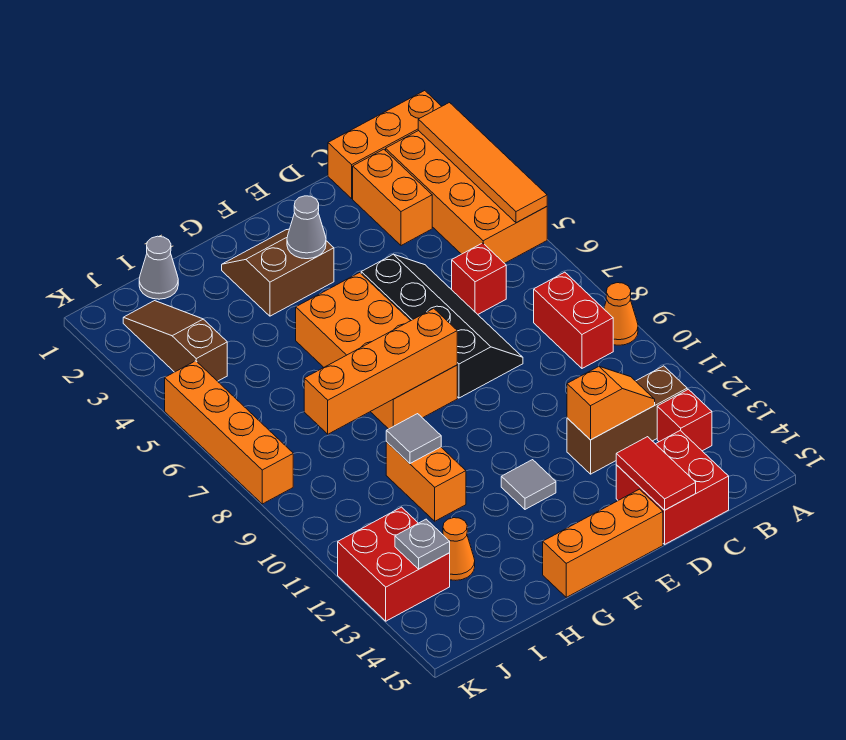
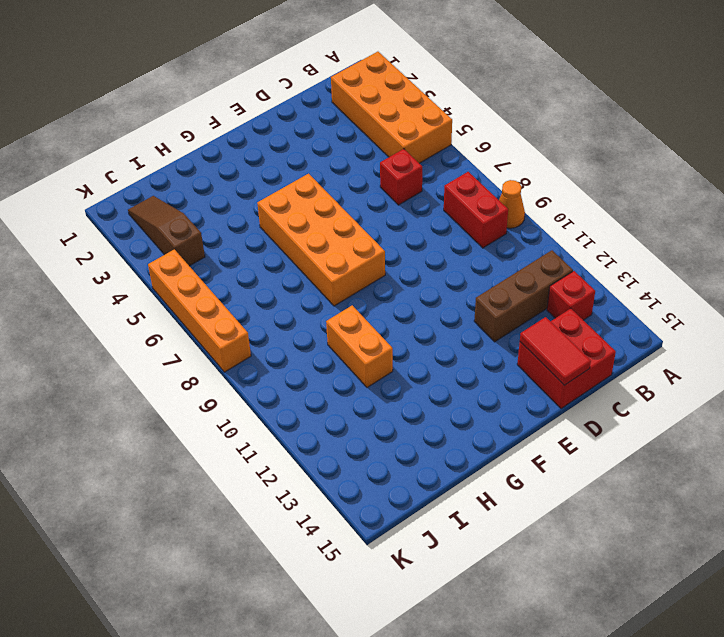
none -> orange 1x3 brick [328,91,442,198]
none -> orange 1x2 brick [353,149,432,246]
none -> black 2x4 slope [361,254,523,398]

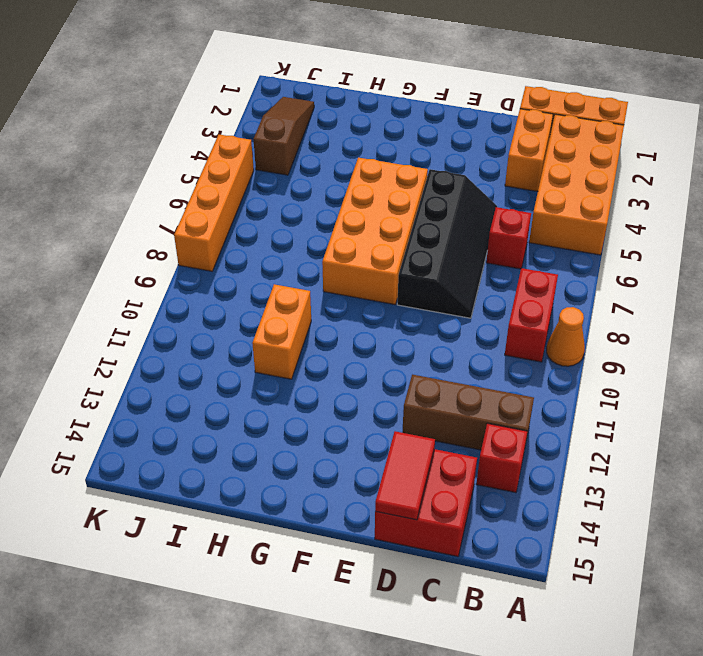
none -> orange 1x3 brick [543,489,663,597]
none -> brown 2x2 slope [222,229,334,316]
none -> grey 1x1 tile [501,460,556,509]

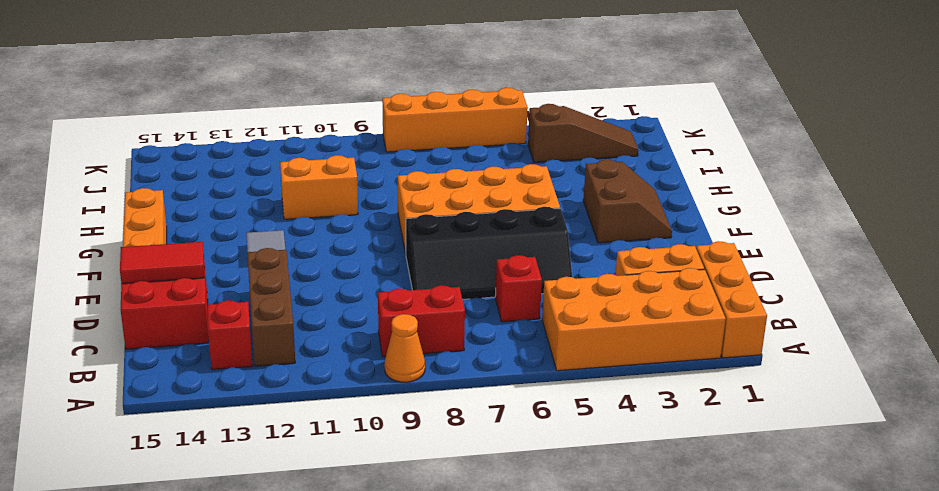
none -> grey 1x1 cone [139,236,178,299]
none -> orange 1x1 cone [443,518,475,580]
none -> red 2x2 brick [338,507,450,621]

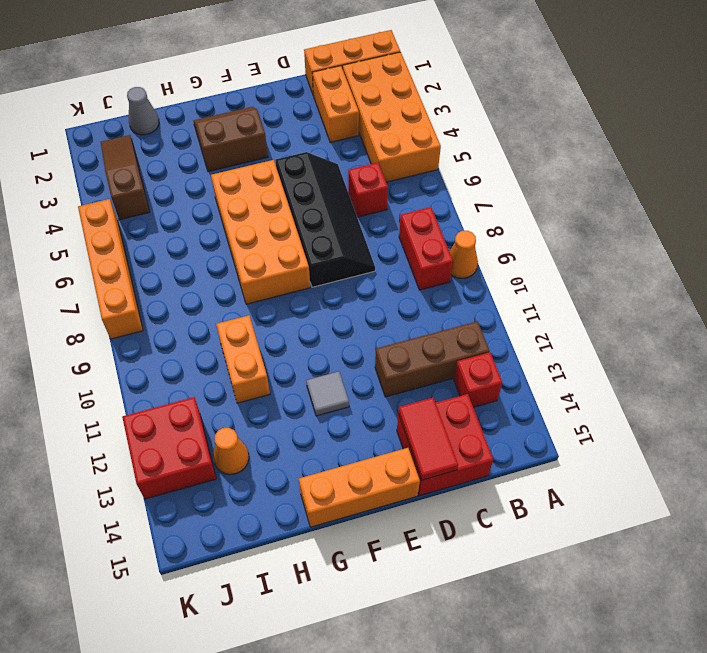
none -> orange 1x4 tile [418,103,547,223]
none -> orange 1x2 slope [567,367,655,440]
none -> grey 1x1 cone [287,196,326,259]

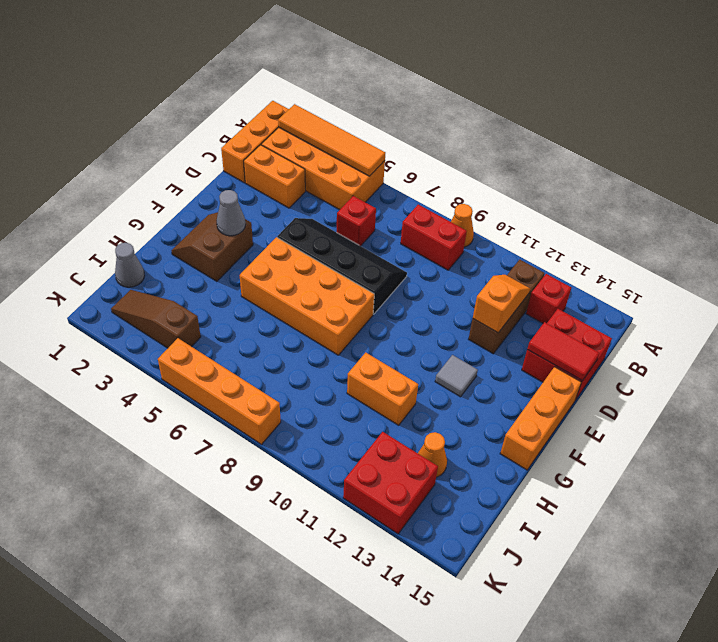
none -> orange 1x4 brick [304,308,457,434]
none -> grey 1x1 tile [386,414,441,463]
none -> grey 1x1 plate [395,519,450,569]

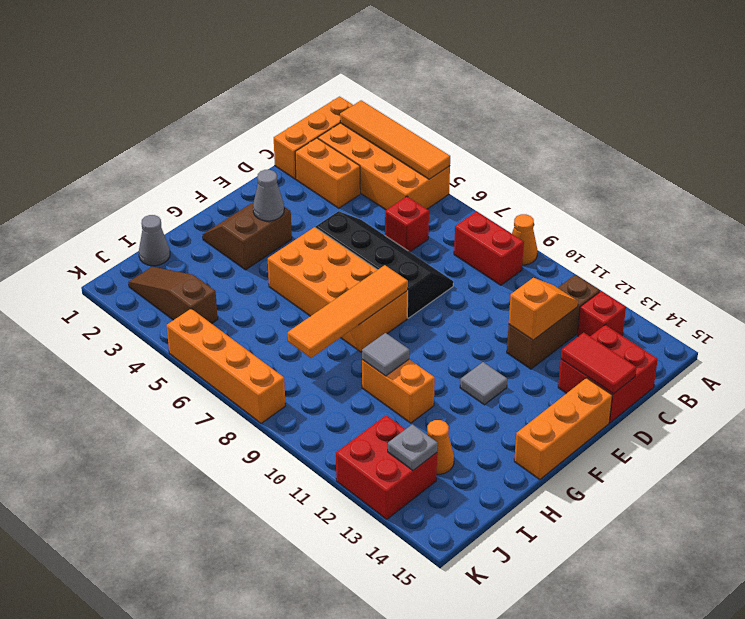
orange 1x4 tile [288,265,408,358] -> orange 1x4 brick [304,308,457,434]

